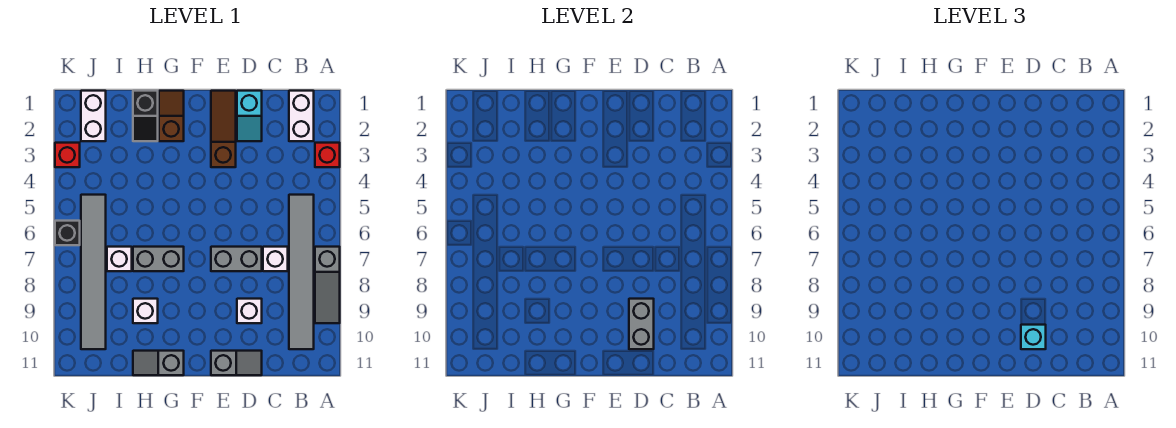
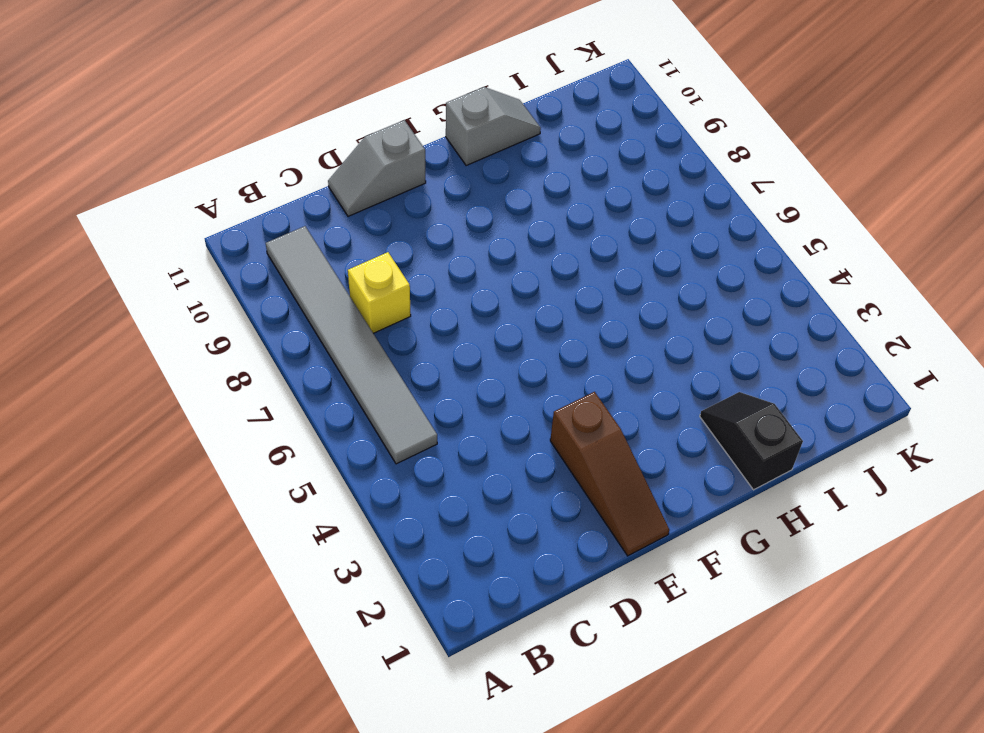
yellow 1x1 brick [348,252,411,333] -> none
none -> red 1x1 brick [315,143,340,167]
none -> grey 1x3 slope [315,247,340,323]
none -> white 1x2 brick [289,91,314,141]

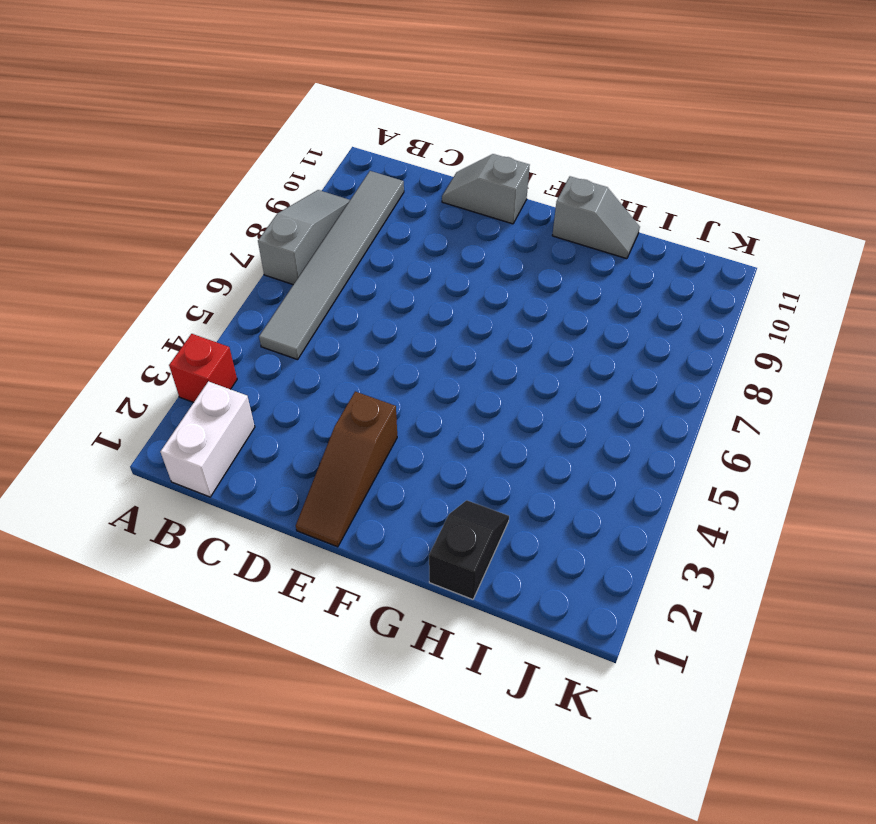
none -> white 1x1 brick [263,247,288,271]
none -> cyan 1x2 slope [237,91,262,141]
none -> grey 1x2 brick [211,247,262,271]

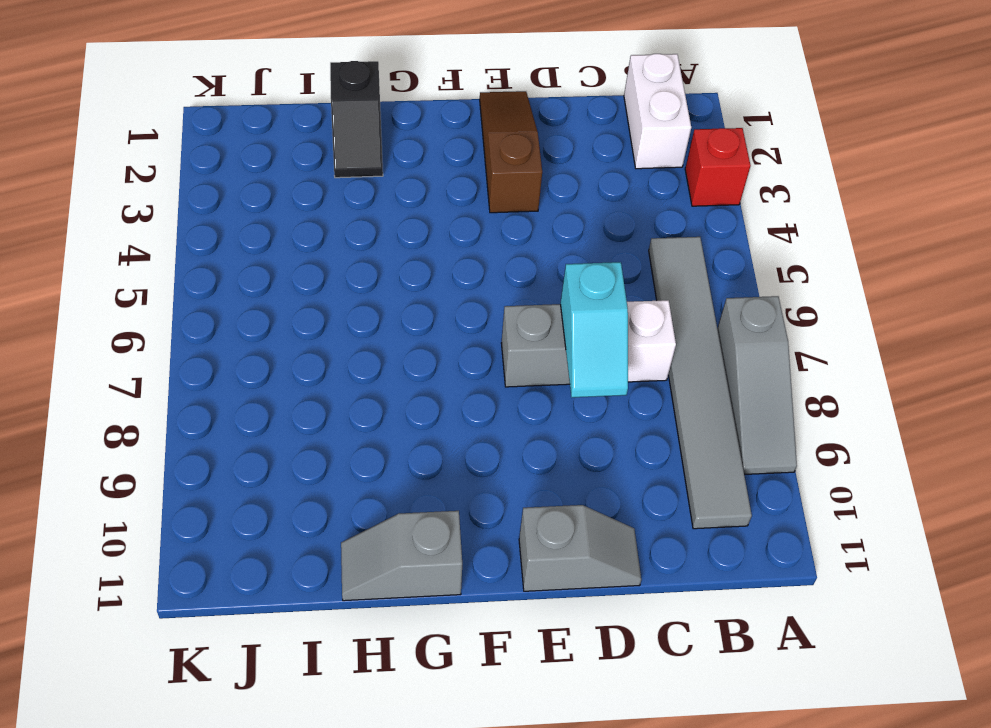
cyan 1x2 slope [561,262,628,397] -> cyan 1x2 slope moved to [237,91,262,141]
none -> white 1x1 brick [237,299,262,323]
none -> brown 1x2 slope [159,91,184,141]
none -> grey 1x2 brick [133,247,184,271]

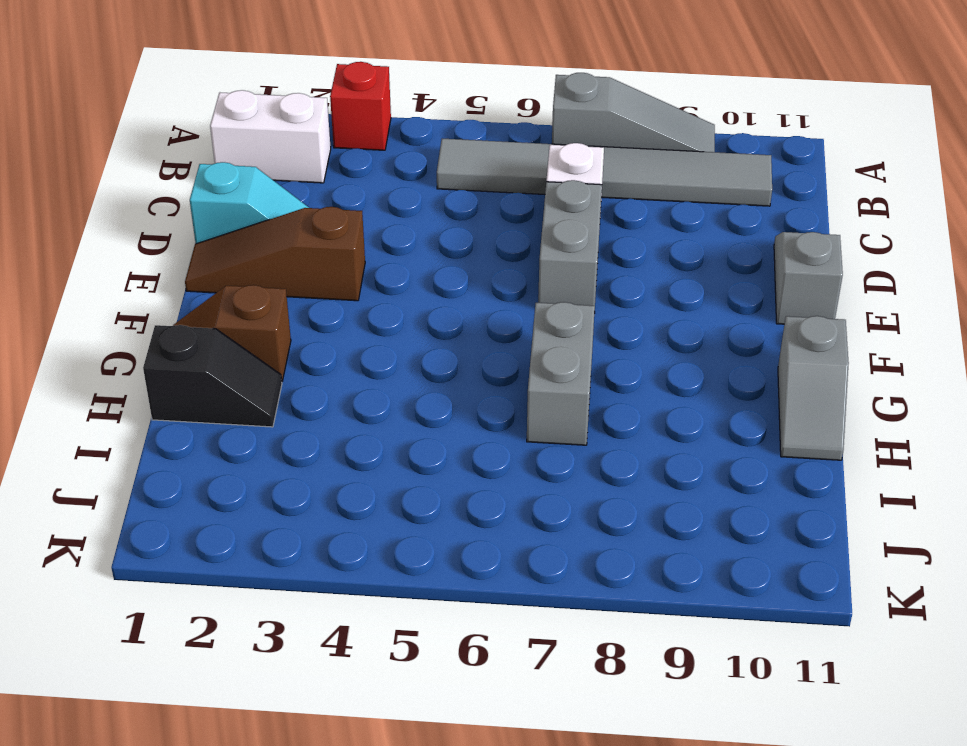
none -> white 1x1 brick [237,299,262,323]
none -> white 1x1 brick [133,299,158,323]
none -> white 1x1 brick [107,247,132,271]

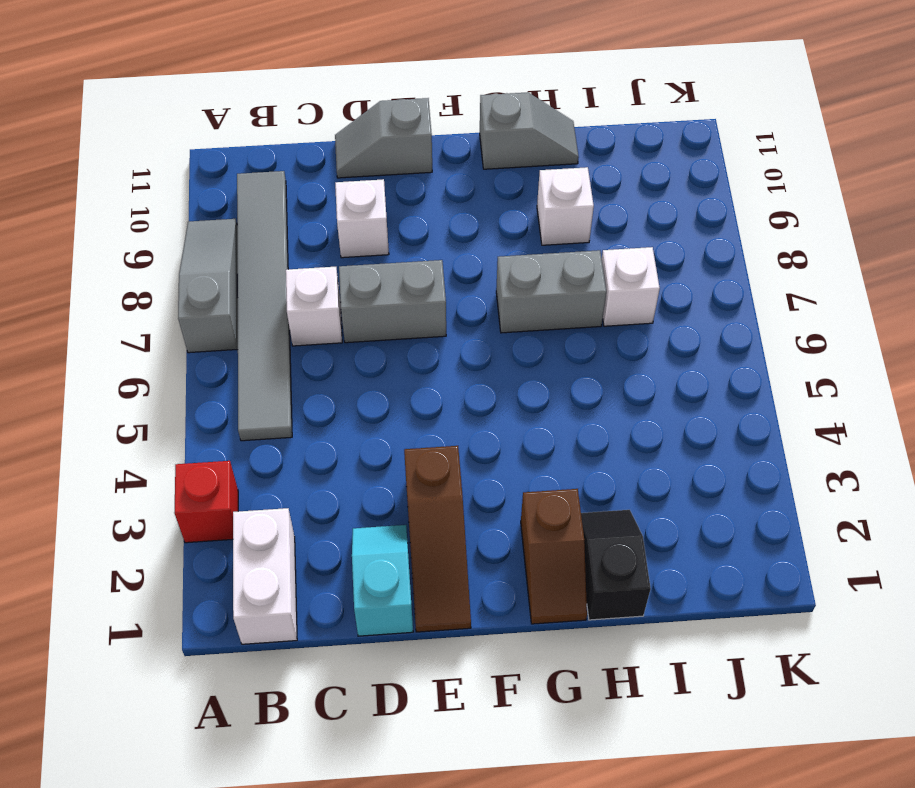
none -> white 1x2 brick [81,91,106,141]
none -> grey 1x6 tile [81,195,106,349]
none -> red 1x1 brick [55,143,80,167]

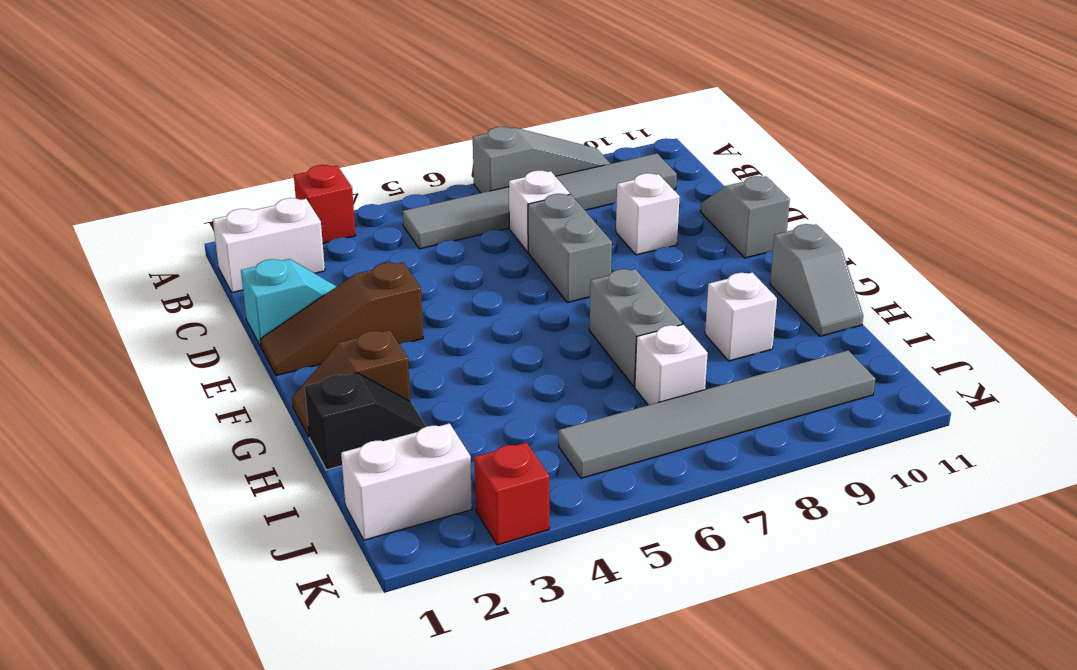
none -> black 1x1 brick [55,221,80,245]
none -> grey 1x2 brick [629,299,654,349]
none -> cyan 1x1 brick [1021,325,1046,349]

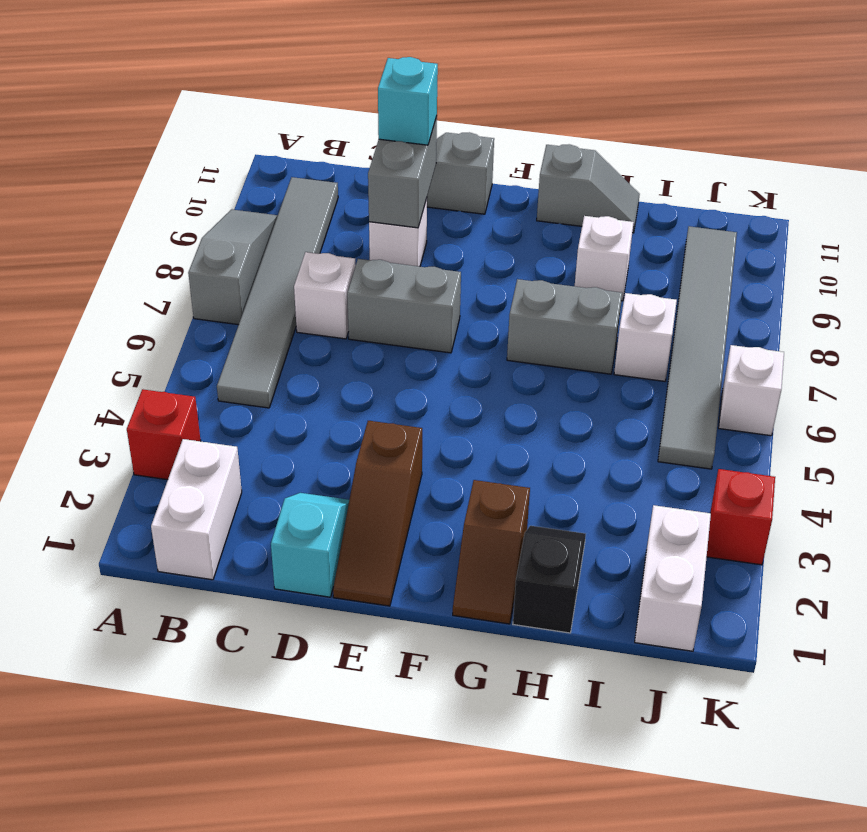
white 1x1 brick [719,345,784,436] -> black 1x1 brick [55,221,80,245]

